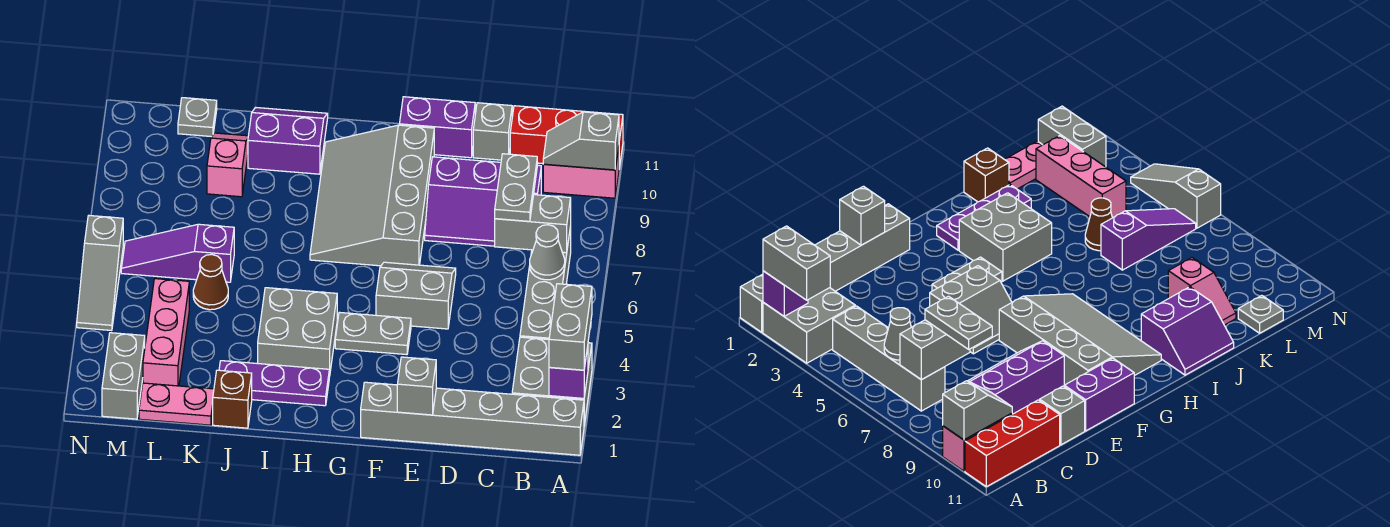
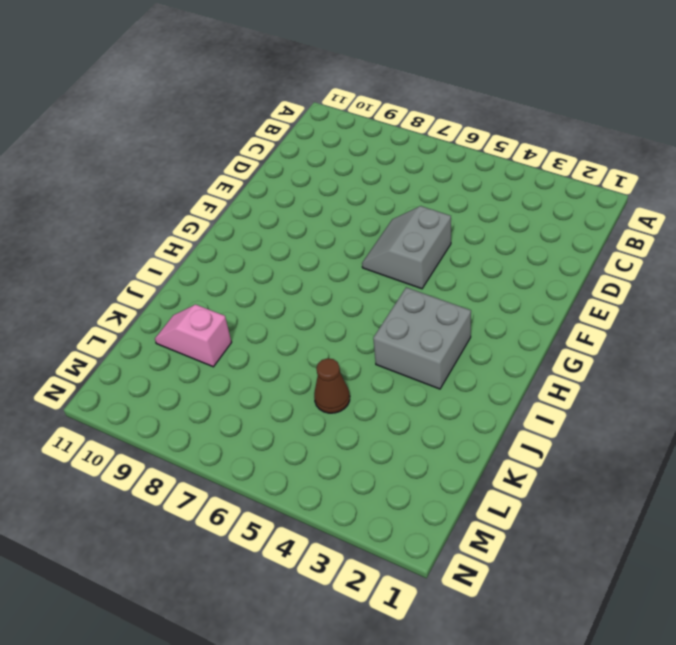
none -> grey 1x6 brick [361,382,584,455]
none -> grey 2x2 brick [512,337,592,425]
none -> pink 1x2 brick [543,147,619,198]
none -> red 1x3 brick [510,106,623,168]

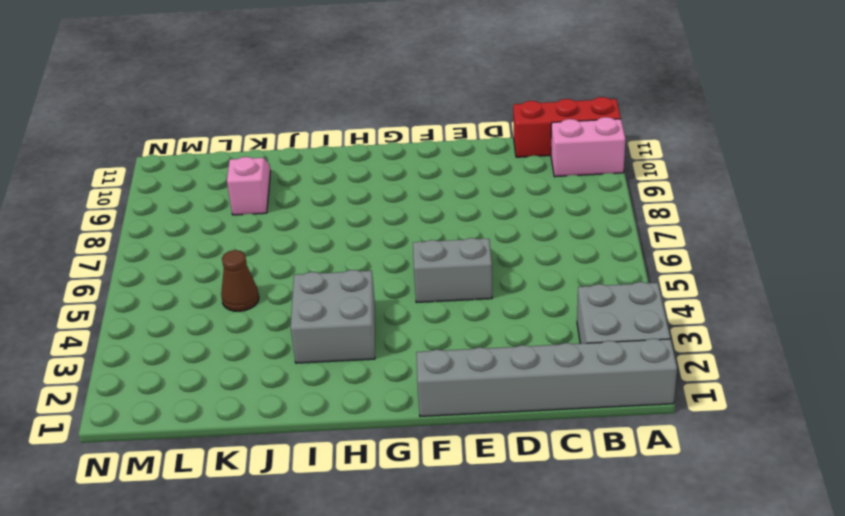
none -> grey 1x4 brick [520,226,571,340]
none -> purple 2x3 slope [425,157,541,246]
none -> grey 1x1 brick [473,103,512,160]
none -> purple 1x2 brick [399,97,475,158]

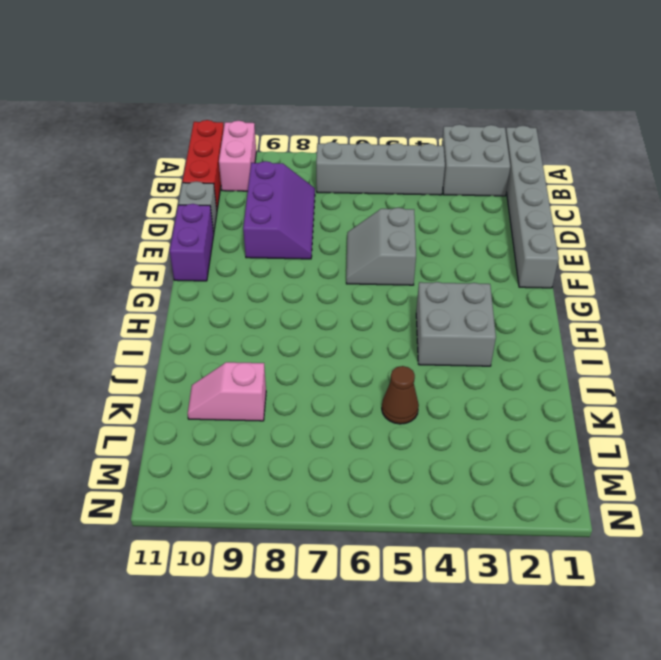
none -> grey 1x2 plate [335,312,411,355]
none -> grey 3x4 slope [310,125,434,266]
none -> purple 1x3 plate [219,361,329,406]
none -> purple 2x2 slope [248,107,328,174]

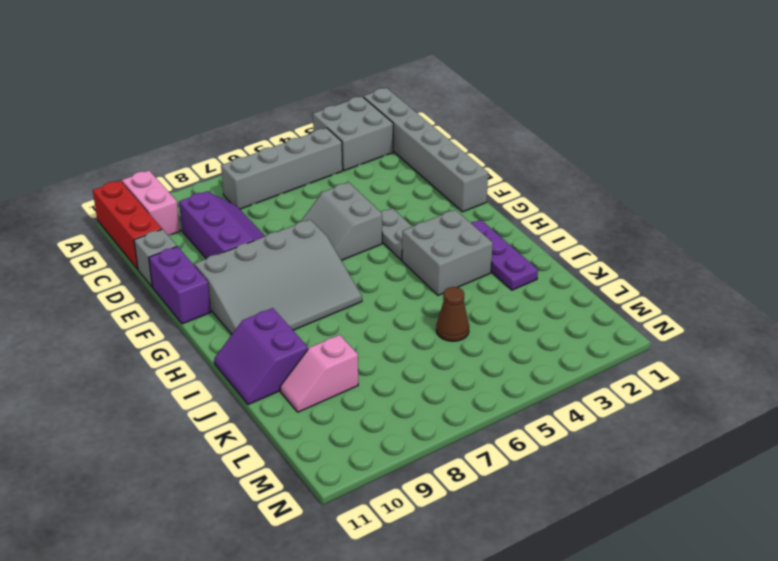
none -> brown 1x1 brick [213,370,252,428]
none -> pink 1x2 plate [139,383,214,425]
none -> purple 1x3 slope [121,224,234,282]
none -> pink 1x3 brick [143,279,189,386]

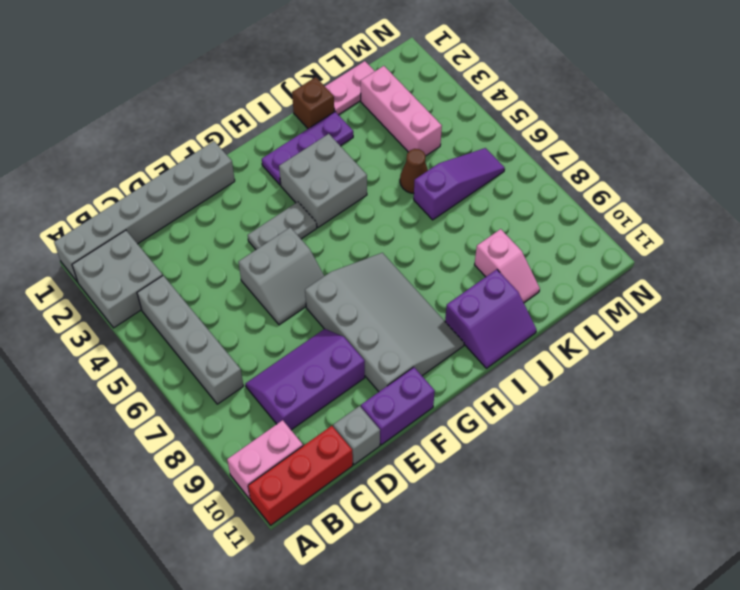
none -> grey 1x1 plate [178,98,217,137]
none -> grey 1x2 brick [102,333,145,419]
none -> grey 1x3 slope [77,216,123,331]
none -> purple 1x1 brick [549,347,588,398]

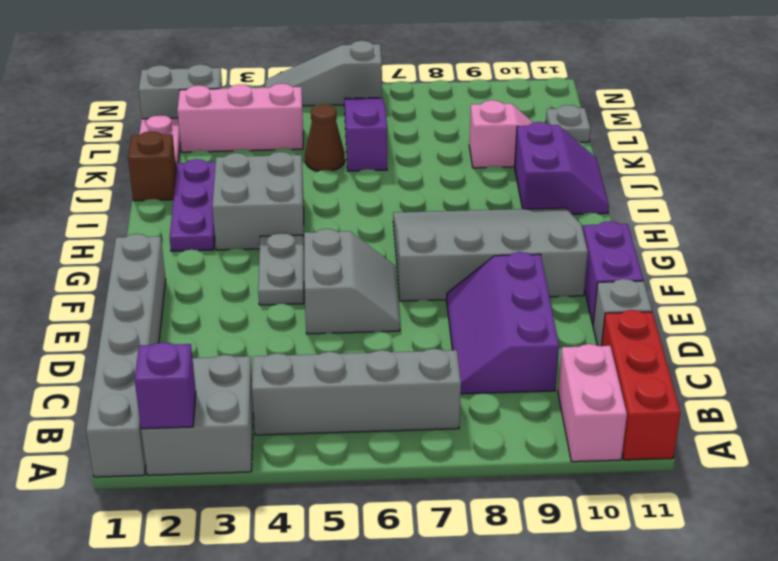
none -> grey 1x2 slope [543,112,619,170]
none -> grey 1x1 cone [530,225,565,280]
none -> grey 1x2 brick [495,195,571,253]
none -> grey 1x1 brick [397,357,436,415]

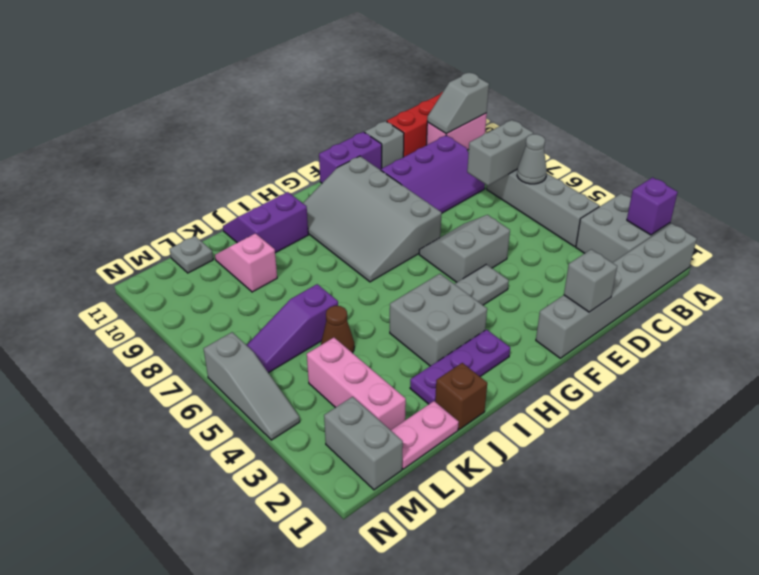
none -> grey 1x2 brick [549,284,592,370]
none -> grey 1x2 plate [495,154,537,221]

